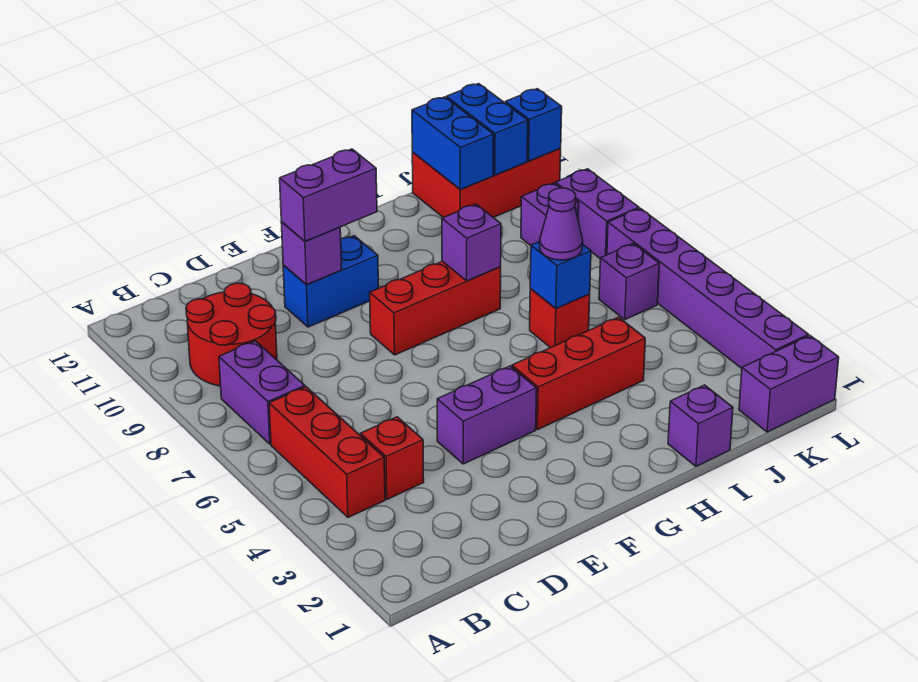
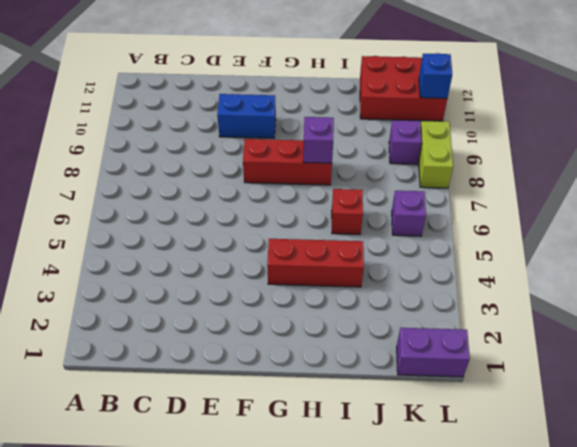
lime 1x2 brick [418,121,453,188] -> purple 1x2 brick [556,169,639,258]
none -> red 1x3 brick [269,387,385,517]
none -> purple 1x2 brick [219,341,305,444]
none -> red 2x2 round brick [186,283,277,386]

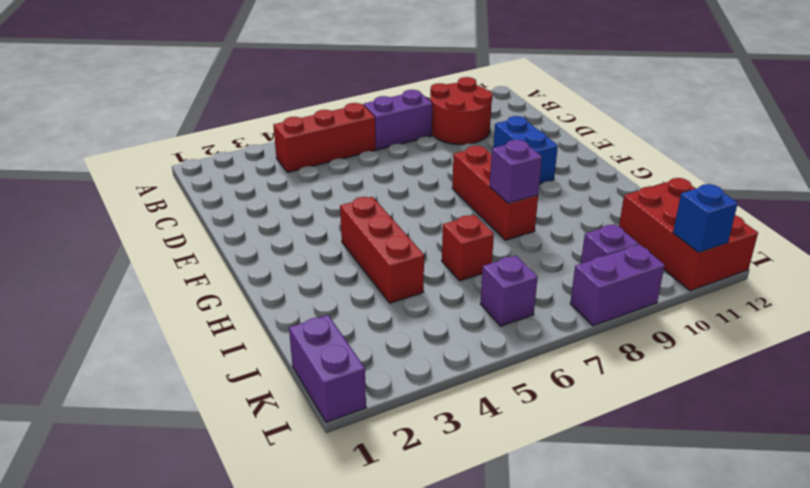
none -> red 1x1 brick [361,417,424,499]
none -> purple 1x2 brick [437,366,537,464]
none -> purple 1x1 brick [668,385,733,466]

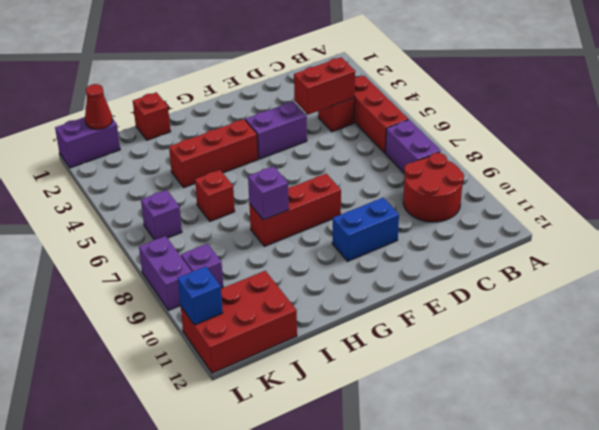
red 1x2 brick [294,57,355,115] -> none
red 1x1 brick [133,92,171,140] -> purple 1x1 brick [668,385,733,466]
red 1x1 cone [85,84,112,129] -> none
none -> purple 1x6 brick [607,208,809,368]
none -> purple 1x1 brick [281,222,342,285]
none -> blue 1x1 brick [530,241,591,308]

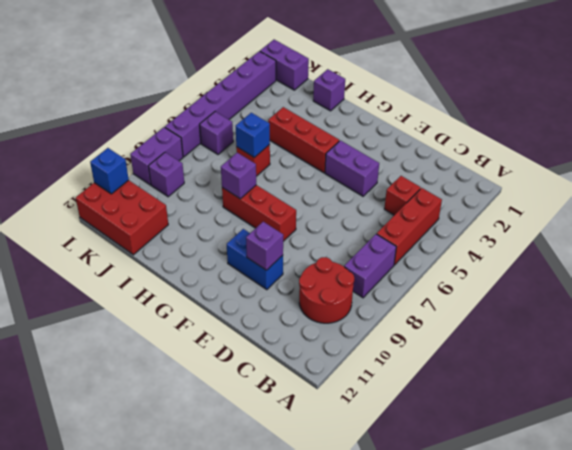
none -> blue 1x2 brick [412,97,494,189]
none -> blue 1x2 brick [446,84,528,175]
none -> purple 1x2 brick [280,149,377,241]

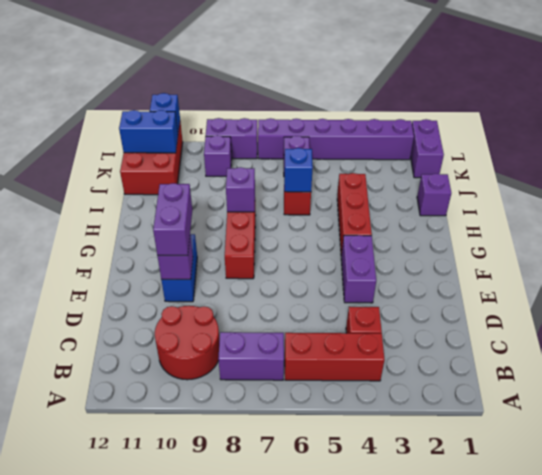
none -> blue 1x2 brick [412,97,494,189]
none -> purple 1x1 cone [540,188,583,260]

